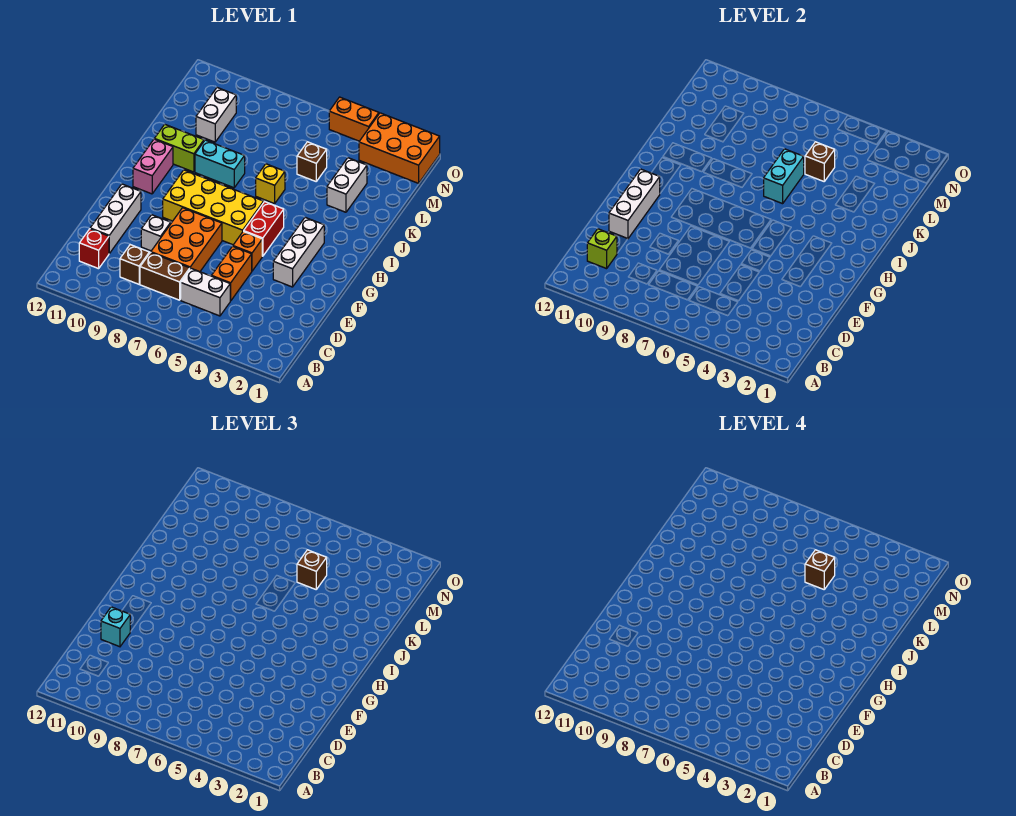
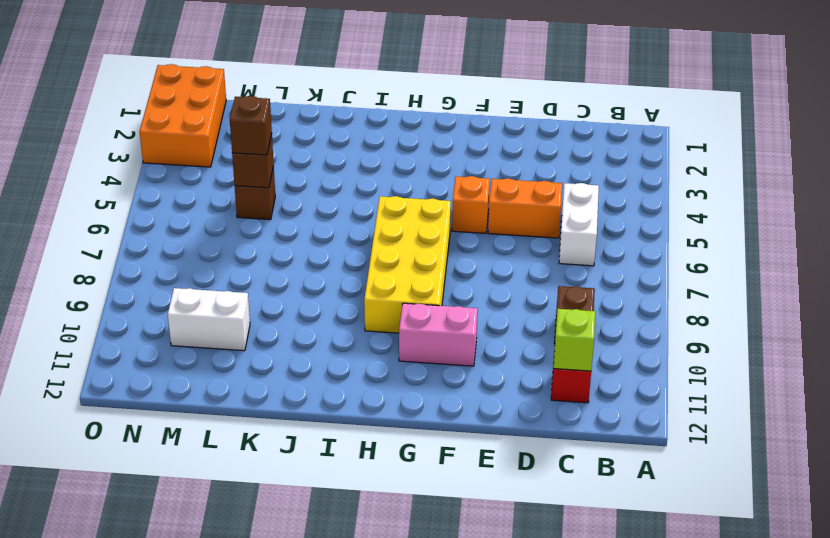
pink 1x2 brick [399,303,478,366] -> pink 1x2 brick moved to [133,139,173,194]
none -> brown 1x2 brick [140,252,190,300]
none -> orange 2x3 brick [151,208,222,272]
none -> white 1x3 brick [90,184,141,253]

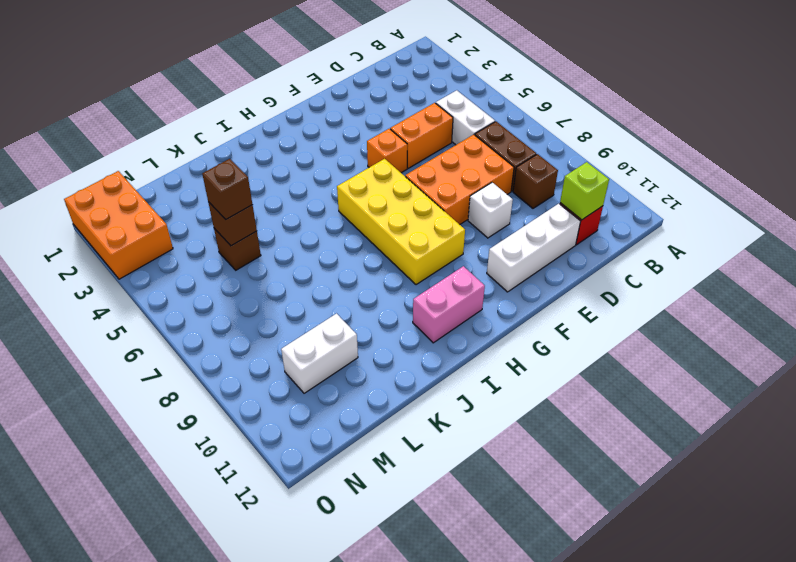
none -> white 1x3 brick [273,217,324,287]
none -> red 1x2 brick [244,202,284,256]
none -> yellow 1x1 brick [256,164,285,204]

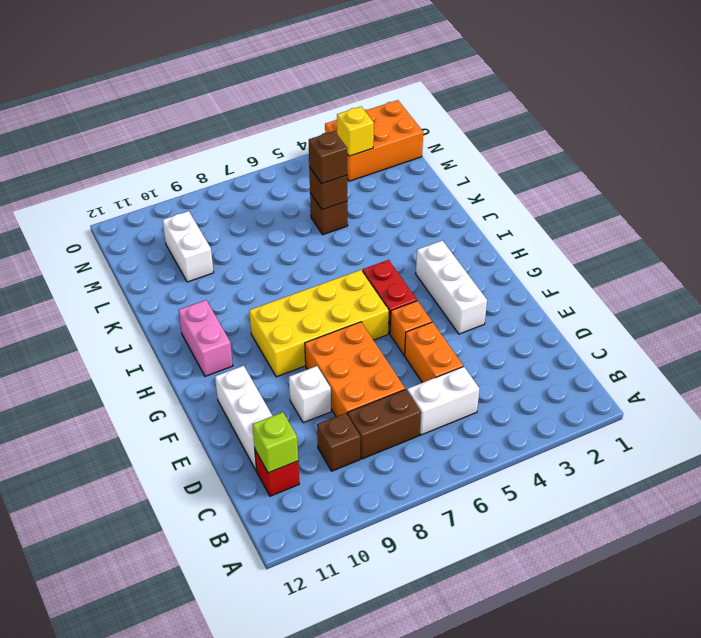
yellow 1x1 brick [337,106,374,156] -> yellow 1x1 brick moved to [256,164,285,204]
none -> cyan 1x2 brick [195,140,245,188]
none -> lime 1x2 brick [155,124,204,172]
none -> white 1x2 brick [327,158,367,212]

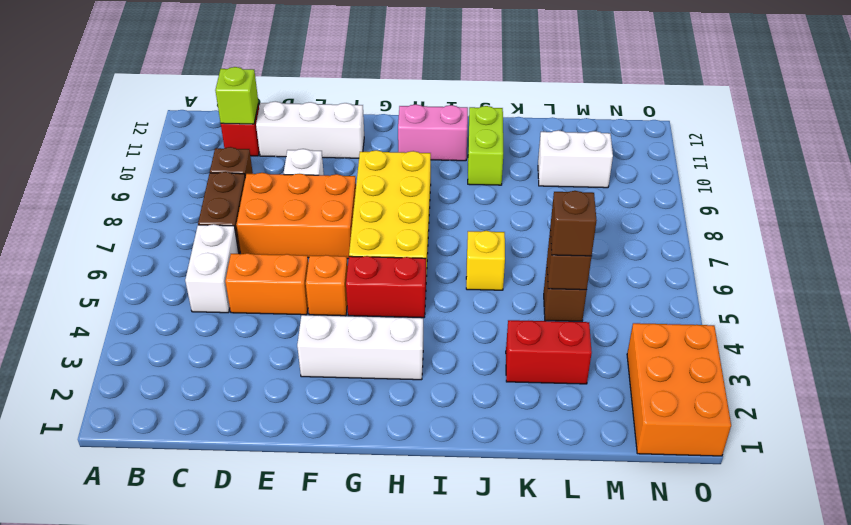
red 1x2 brick [506,320,592,384] -> white 1x2 brick [327,158,367,212]
none -> cyan 1x2 brick [195,140,245,188]
none -> orange 1x2 brick [329,97,379,141]
none -> white 1x3 brick [609,169,660,238]

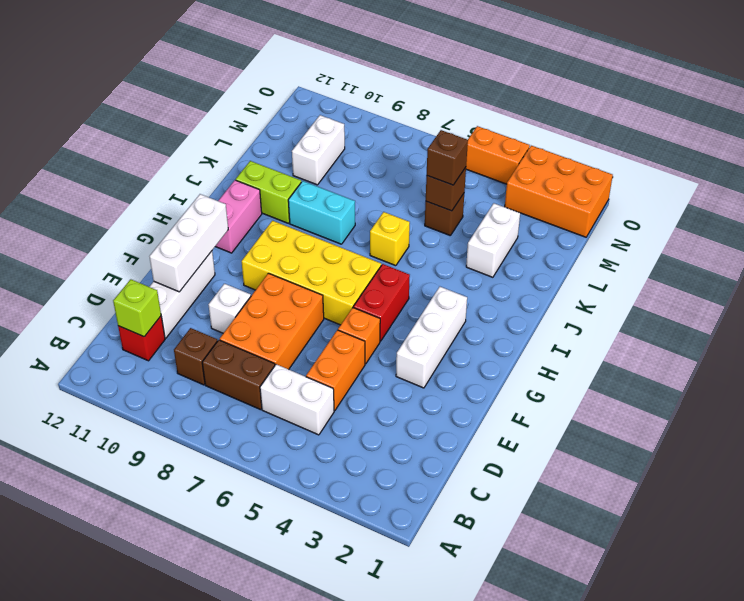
none -> cyan 1x2 brick [764,149,804,204]
none -> cyan 1x1 brick [101,607,130,647]
none -> brown 1x1 brick [805,550,835,589]

